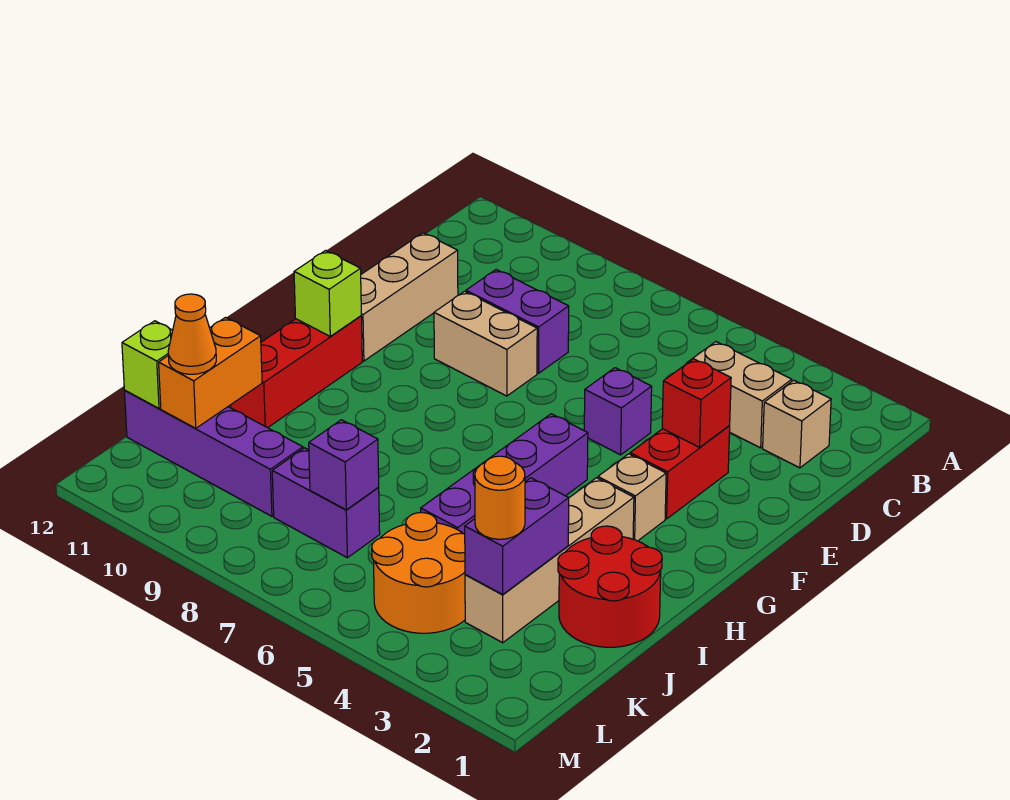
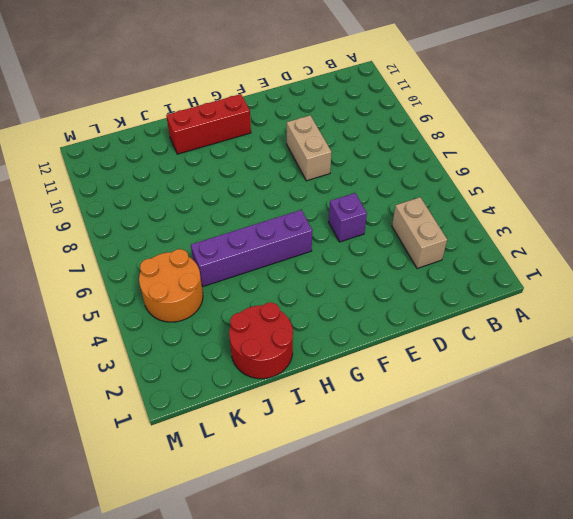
none -> tan 1x1 brick [763,380,831,468]
none -> purple 1x2 brick [466,270,569,373]
none -> tan 1x3 brick [361,233,458,361]

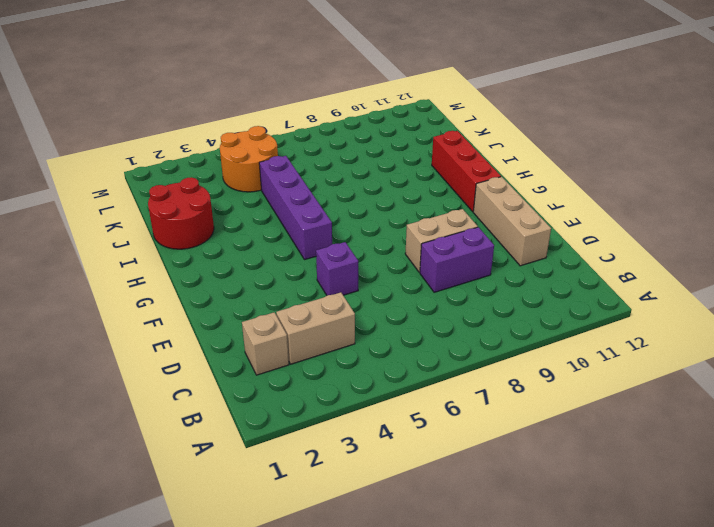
none -> red 1x2 brick [630,426,730,519]
none -> tan 1x1 brick [598,454,666,541]
none -> tan 1x4 brick [465,478,634,643]

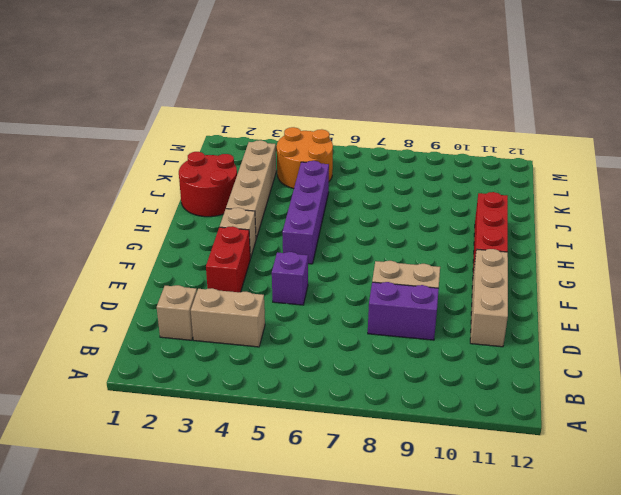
none -> purple 1x2 brick [272,448,380,558]
none -> purple 1x4 brick [124,391,303,516]
none -> red 1x1 brick [662,359,731,447]

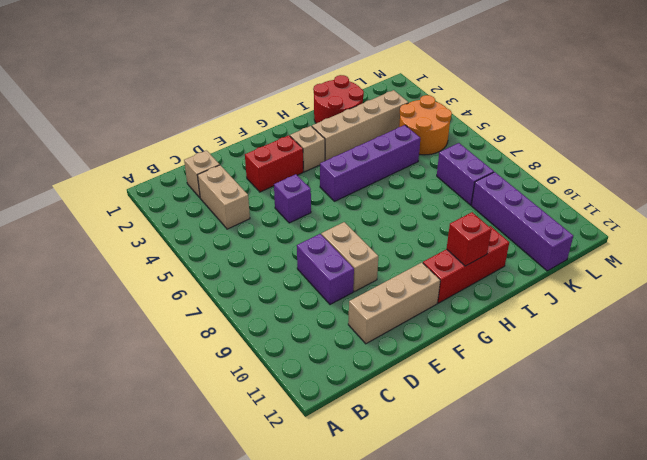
red 1x1 brick [447,212,491,266] -> red 1x1 brick moved to [662,359,731,447]
none -> lime 1x1 brick [294,251,361,337]
none -> purple 1x2 brick [465,478,569,594]
none -> orange 1x2 brick [159,318,262,428]

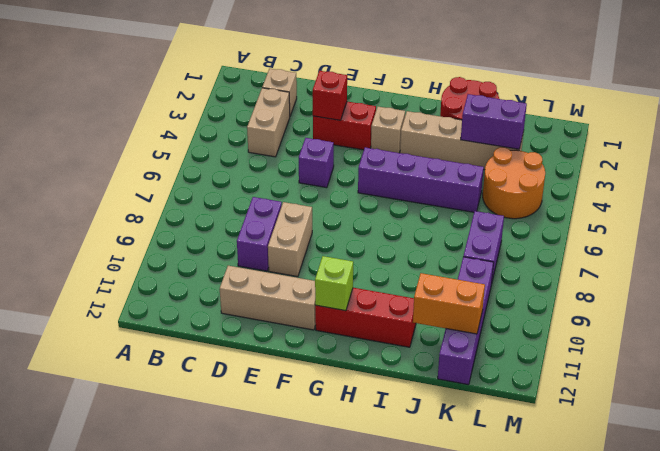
none -> purple 1x1 brick [309,420,379,510]
none -> lime 1x1 brick [122,321,173,408]
none -> orange 1x1 round brick [475,456,525,539]

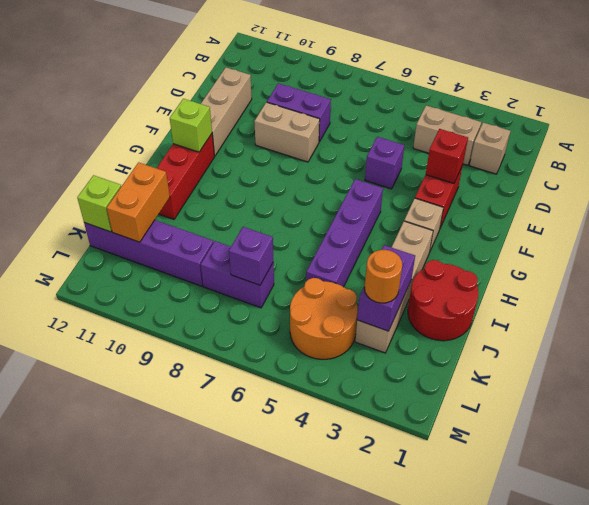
none -> orange 1x1 cone [168,294,216,374]

